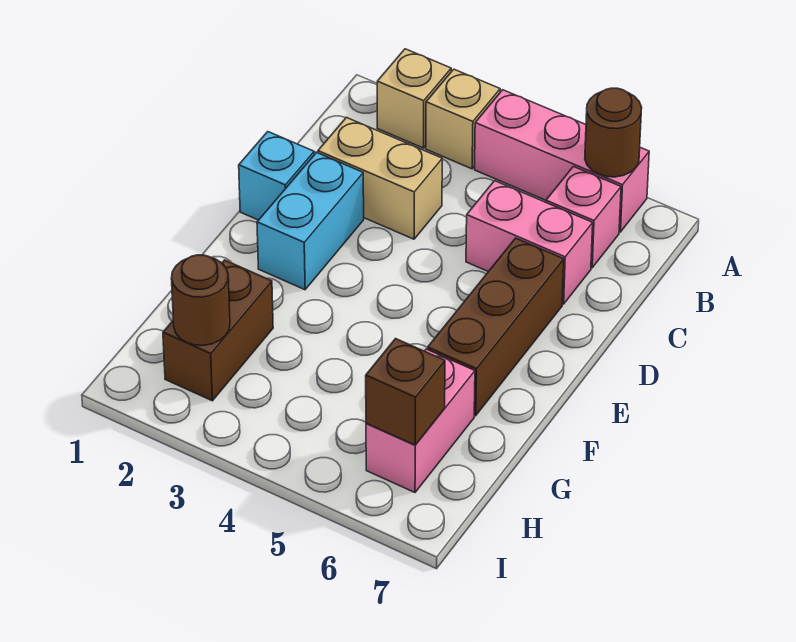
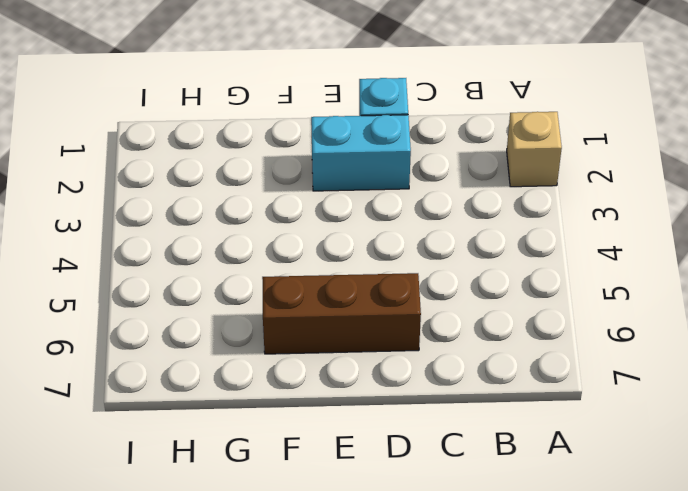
none -> tan 1x1 brick [426,69,500,169]
none -> pink 1x3 brick [475,90,649,232]
none -> pink 1x1 brick [546,167,621,268]

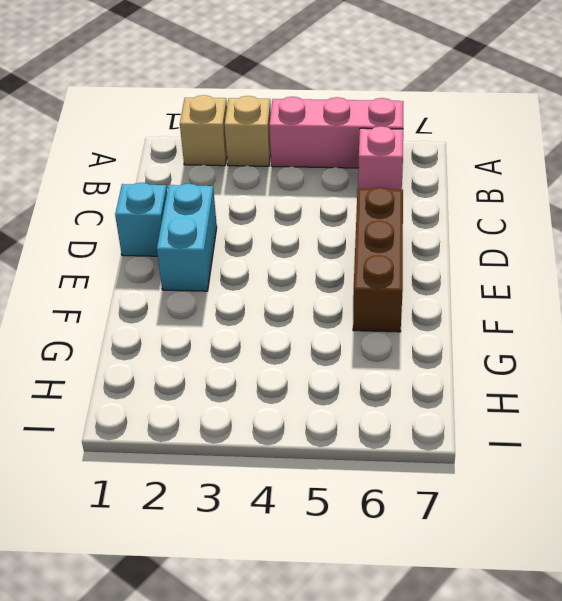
none -> tan 1x2 brick [318,118,442,239]
none -> pink 1x2 brick [466,181,593,304]
none -> brown 1x2 brick [163,260,273,401]

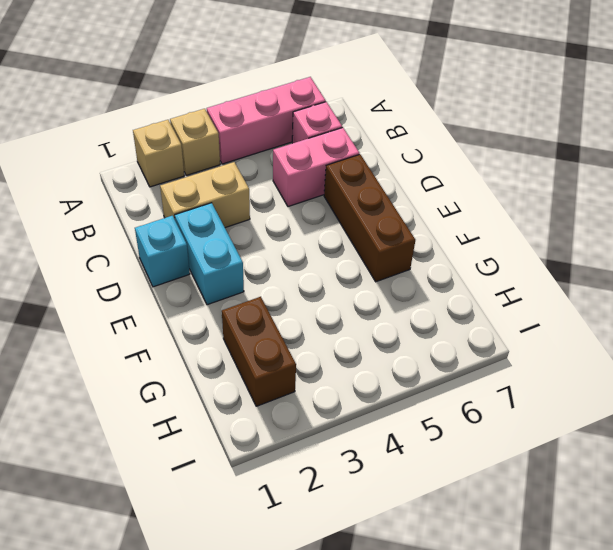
none -> pink 1x2 brick [366,349,475,492]
none -> brown 1x1 round brick [585,88,642,177]
none -> brown 1x1 round brick [171,255,230,345]

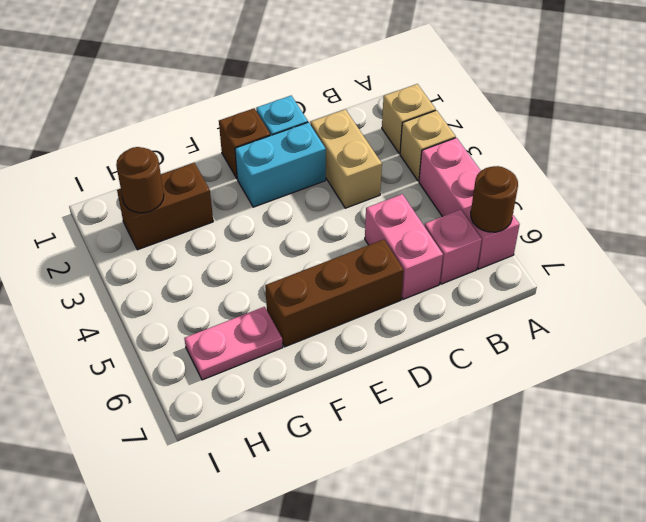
brown 1x1 brick [219,108,270,178] -> brown 1x1 brick moved to [366,339,445,445]
pink 1x2 plate [184,307,283,380] -> pink 1x2 brick [366,349,475,492]

